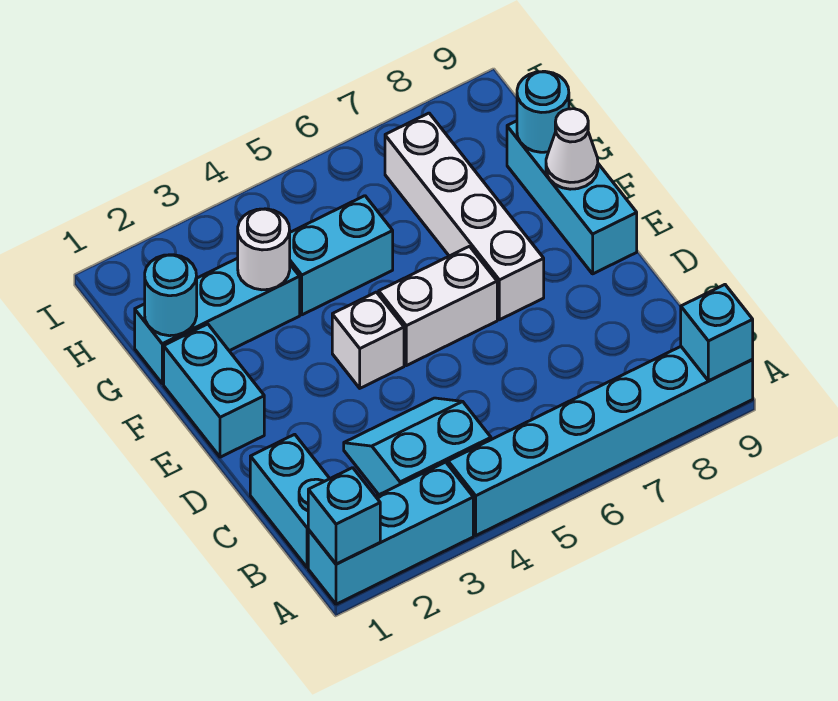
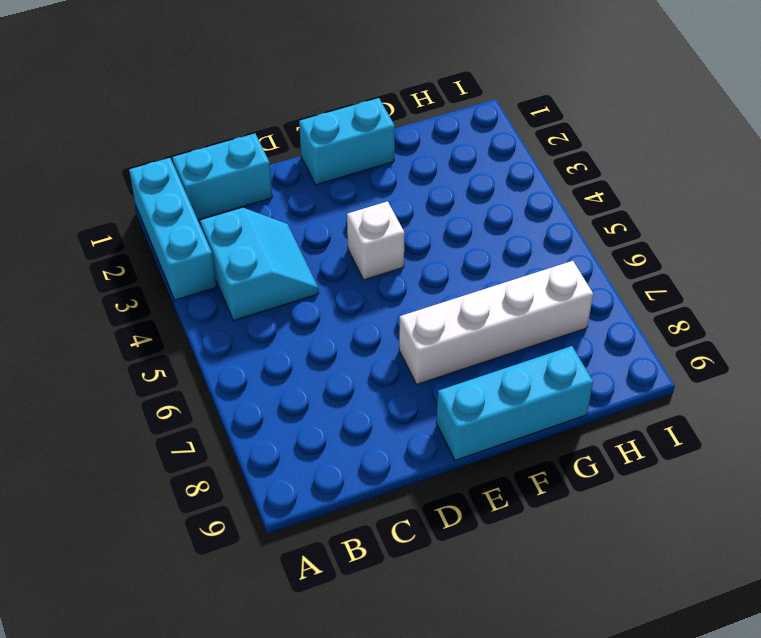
none -> cyan 1x6 brick [448,347,753,535]
none -> white 1x2 brick [379,246,497,366]
none -> cyan 1x3 brick [135,258,300,383]

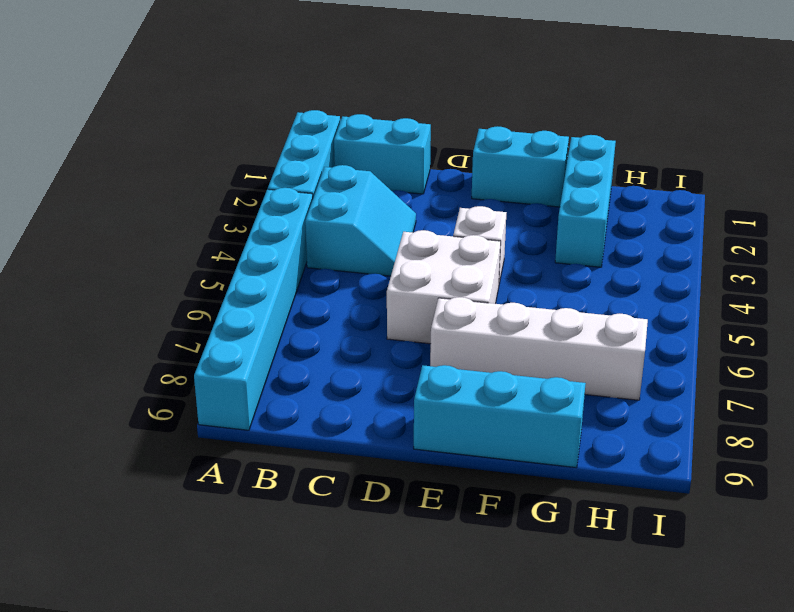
white 2x2 brick [387,230,501,344] -> white 1x2 brick [379,246,497,366]
none -> cyan 1x2 brick [290,196,393,315]
none -> cyan 1x1 brick [308,468,380,564]
none -> cyan 1x1 brick [681,285,753,381]

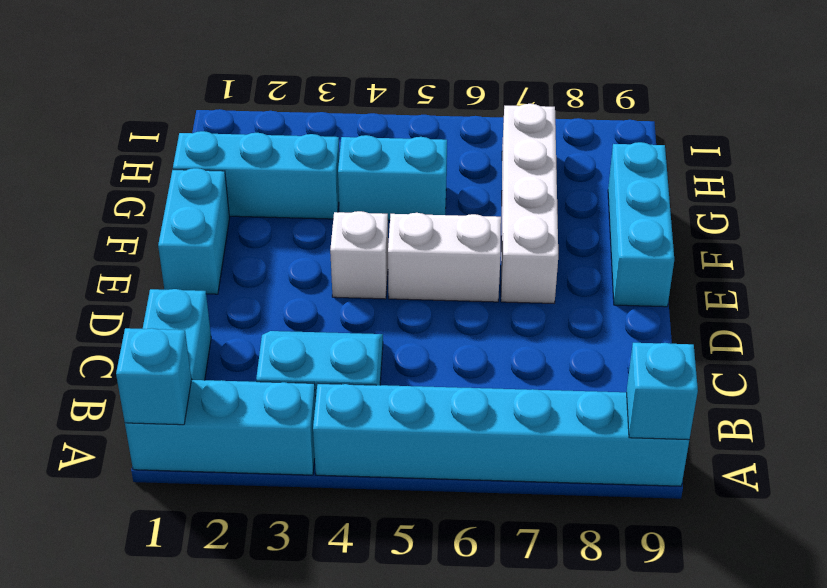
none -> white 1x1 cone [546,109,598,189]
none -> cyan 1x1 round brick [145,255,197,336]
none -> white 1x1 round brick [238,209,290,290]

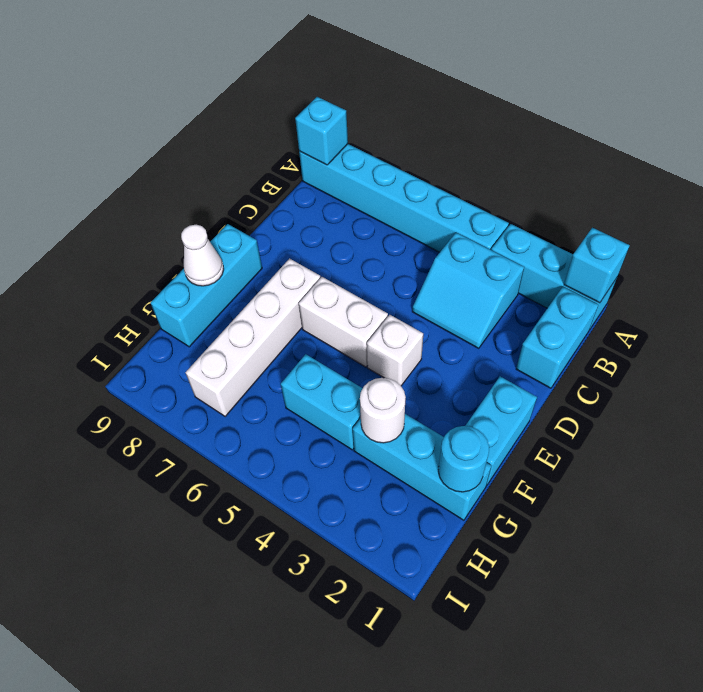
none -> cyan 1x1 round brick [517,71,569,152]

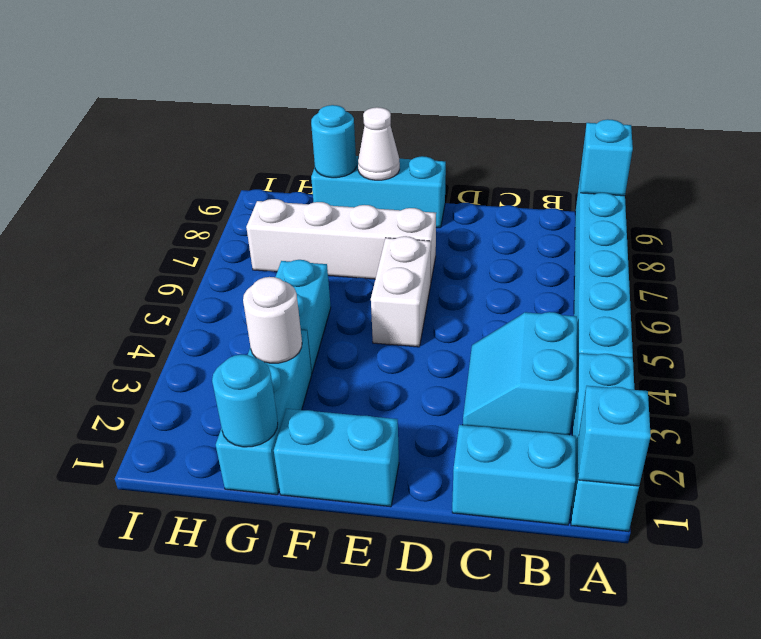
none -> white 1x1 brick [332,292,404,388]

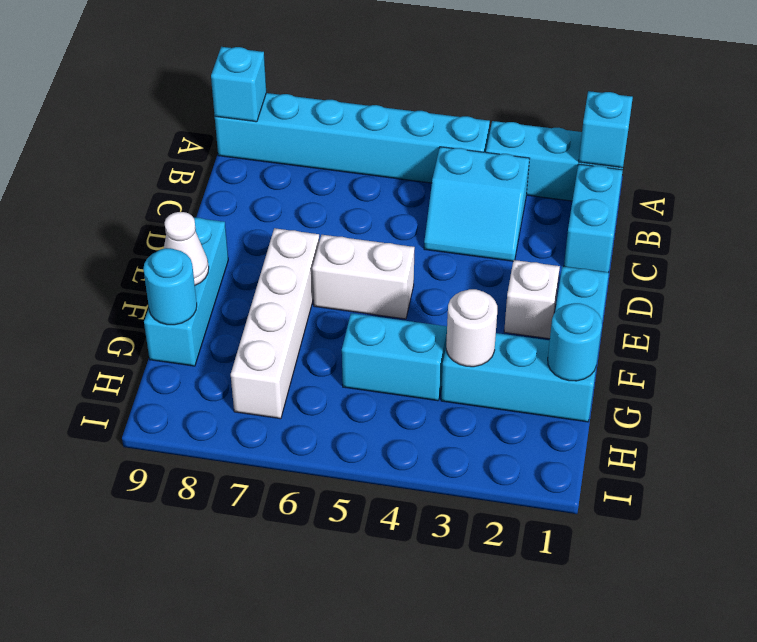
white 1x1 brick [504,260,560,339] -> white 1x1 brick moved to [332,292,404,388]

